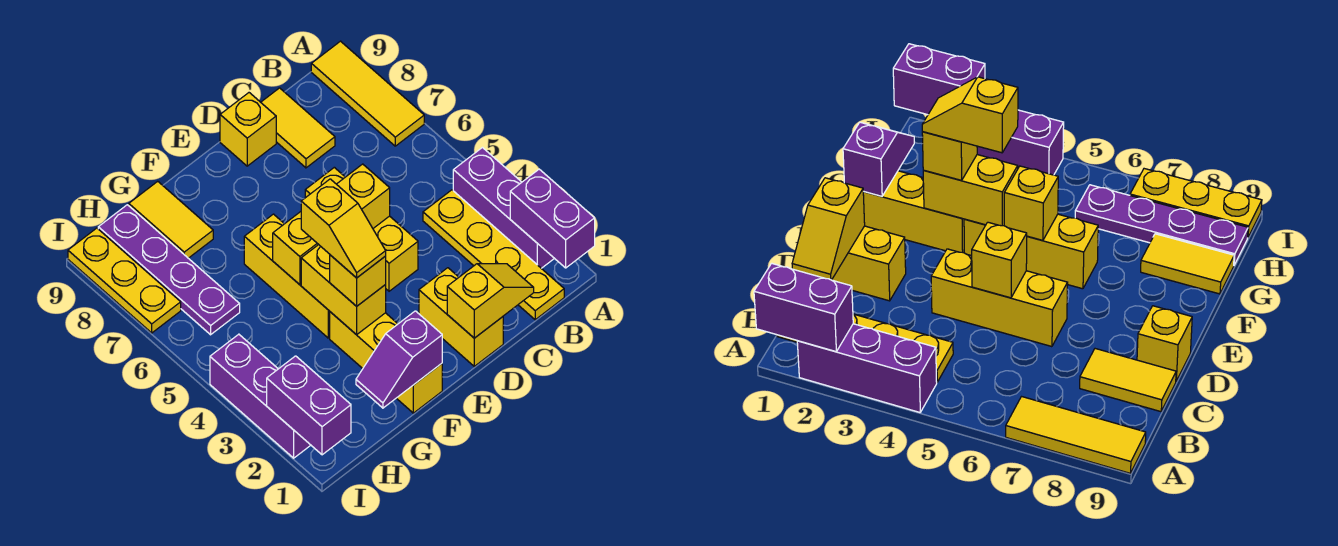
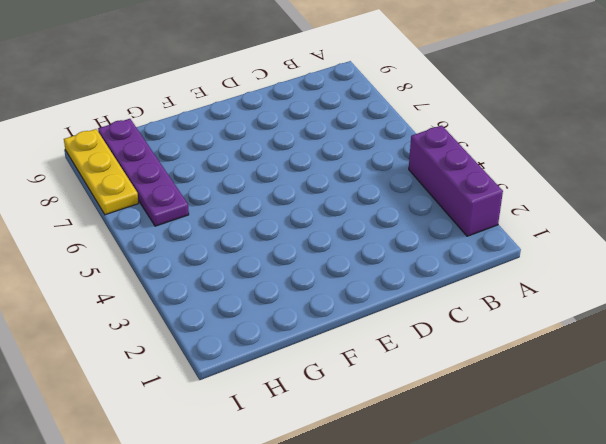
none -> yellow 1x3 tile [311,41,424,146]
none -> yellow 1x4 plate [423,190,564,320]
none -> yellow 1x2 tile [261,88,335,168]

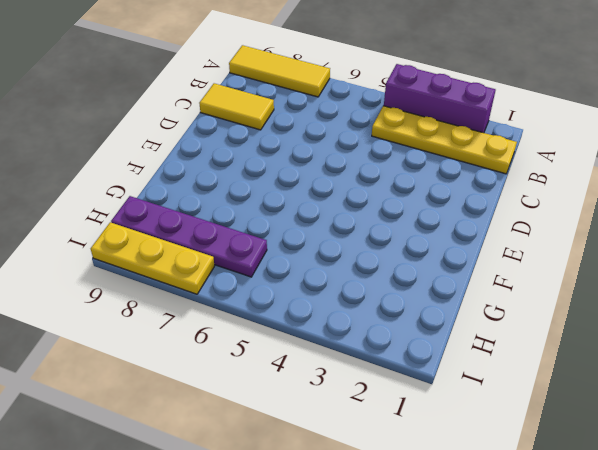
none -> yellow 1x2 brick [419,268,503,366]
none -> yellow 1x3 brick [305,167,418,291]
none -> yellow 1x1 brick [220,93,276,166]

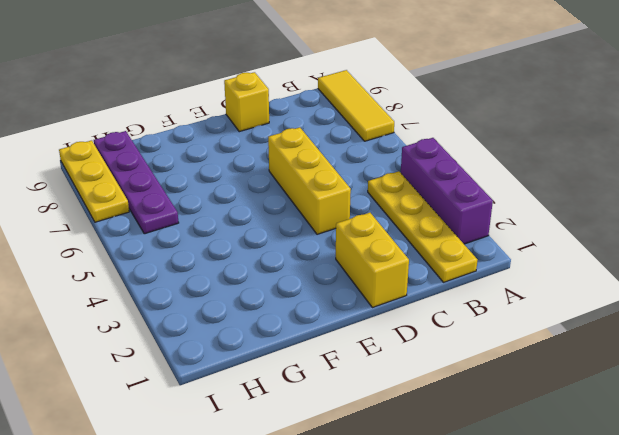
none -> yellow 1x2 tile [261,88,335,168]
none -> yellow 1x3 brick [330,312,442,413]
none -> yellow 1x3 brick [244,214,330,338]

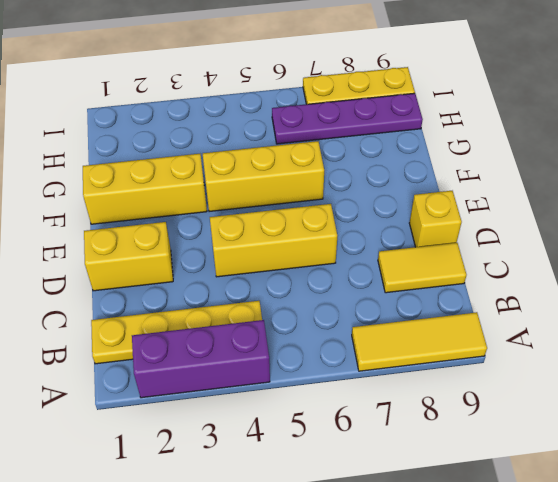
none -> yellow 1x2 tile [129,181,213,258]
none -> purple 1x3 brick [210,334,311,458]
none -> purple 1x2 brick [510,169,595,268]

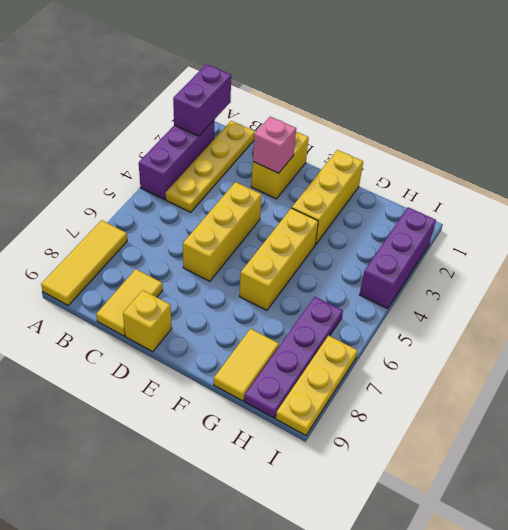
pink 1x1 brick [253,117,296,173] -> none
none -> yellow 1x2 slope [447,264,534,338]
none -> yellow 1x1 brick [337,164,390,228]
none -> purple 1x2 slope [356,311,442,408]

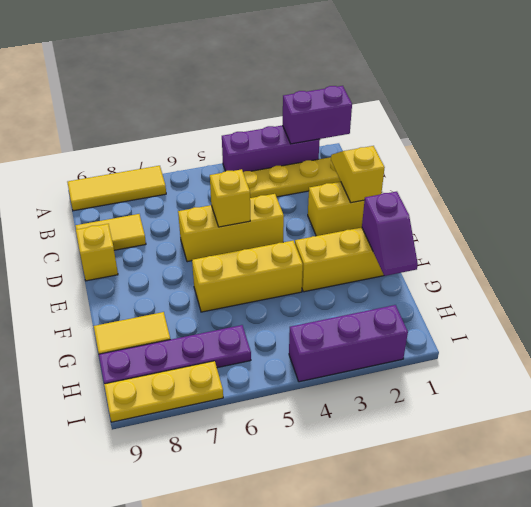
none -> yellow 1x2 brick [301,245,386,335]
none -> yellow 1x1 brick [273,212,319,285]
none -> purple 1x2 brick [267,356,351,455]

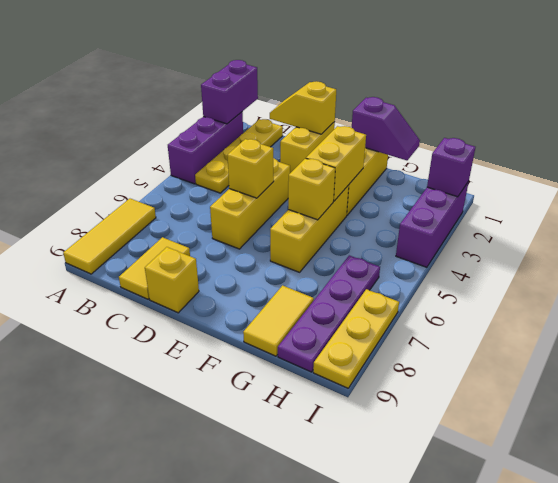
purple 1x1 brick [427,138,475,197] -> purple 1x2 brick [267,356,351,455]
none -> yellow 1x1 brick [330,255,386,306]
none -> yellow 1x2 slope [301,179,386,278]

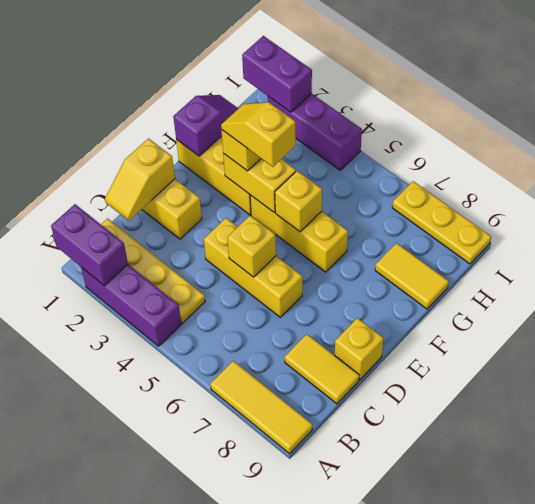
none -> purple 1x4 plate [98,205,240,335]

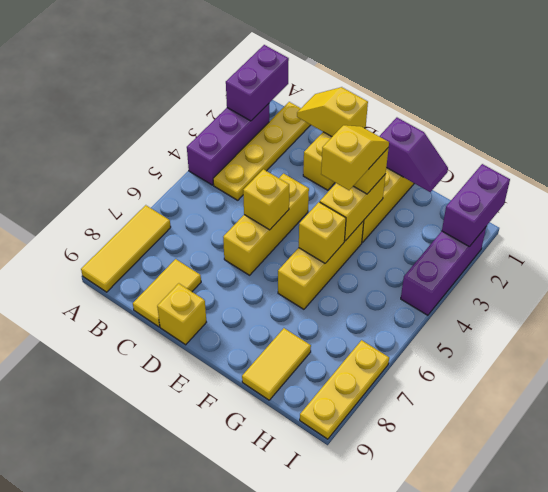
none -> purple 1x4 plate [98,205,240,335]

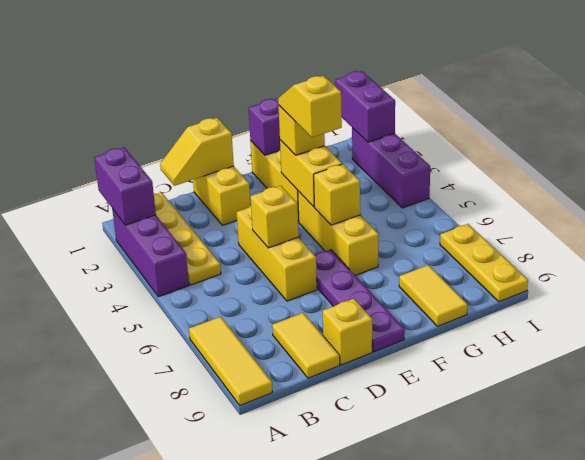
purple 1x4 plate [315,250,405,352] -> purple 1x4 plate moved to [98,205,240,335]

